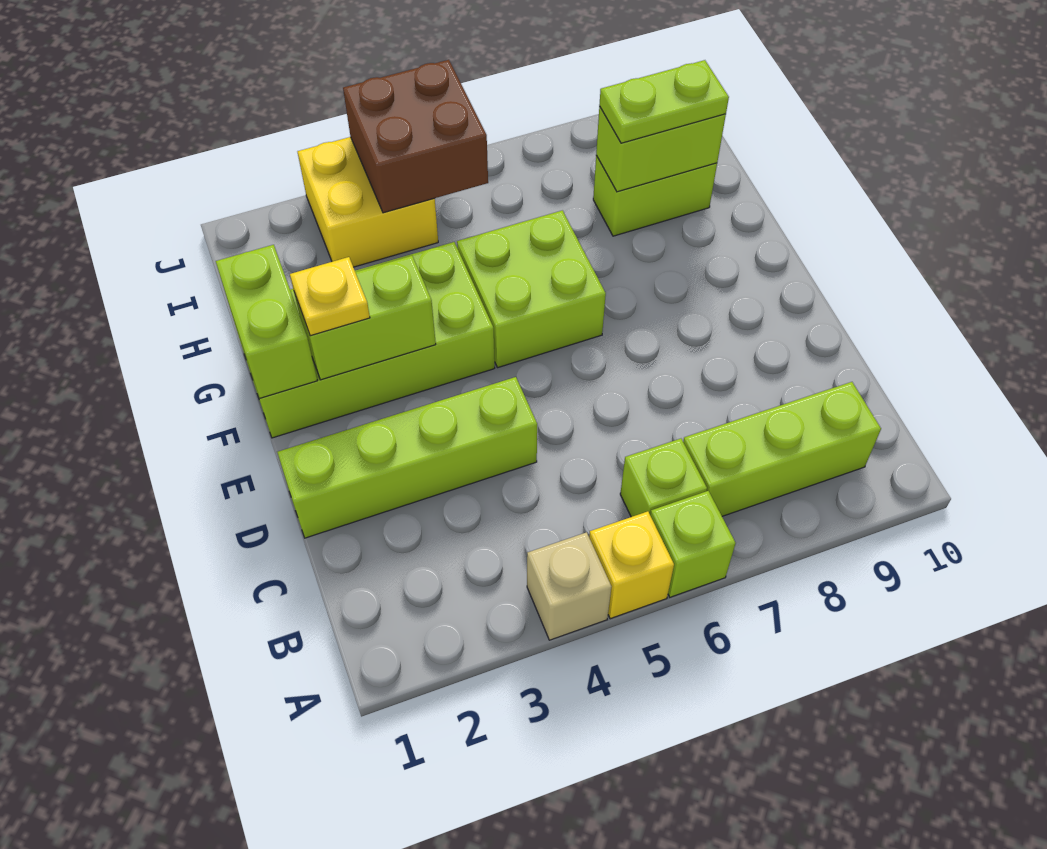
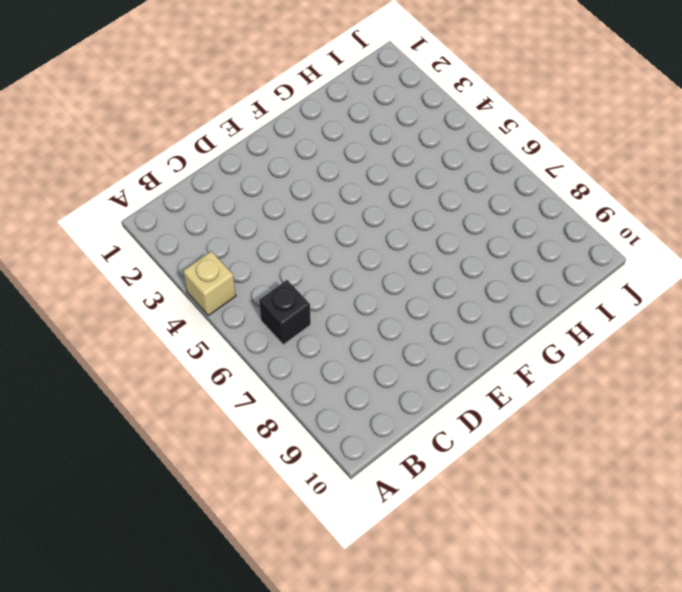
black 1x1 brick [259,280,311,345] -> lime 1x1 brick [620,439,707,517]
none -> yellow 1x1 brick [589,511,674,619]
none -> lime 1x1 brick [650,491,736,597]
none -> lime 1x3 brick [683,382,881,516]

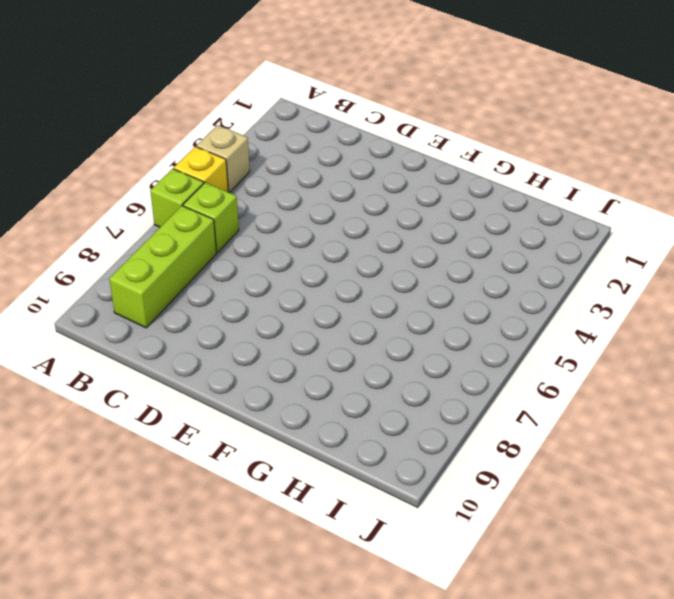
none -> lime 1x4 brick [277,377,537,538]
none -> lime 2x4 brick [235,242,495,438]
none -> lime 2x2 brick [457,210,606,368]

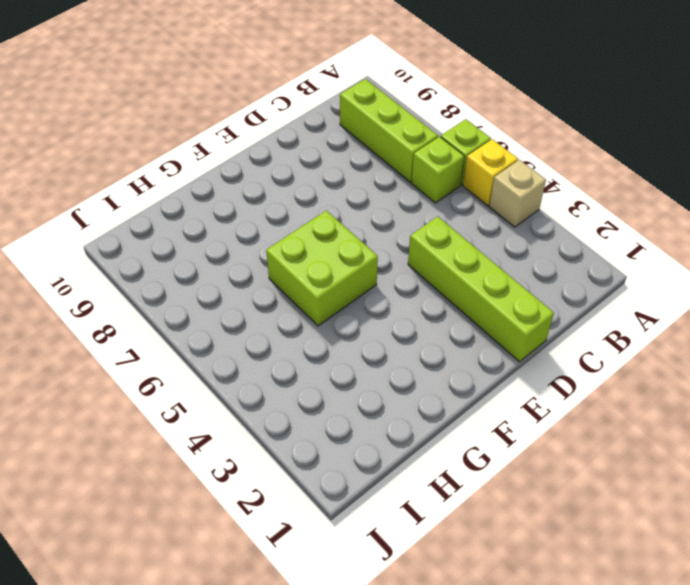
none -> lime 2x4 brick [235,242,495,438]
none -> lime 1x2 brick [593,155,717,236]
none -> yellow 2x2 brick [297,137,438,267]

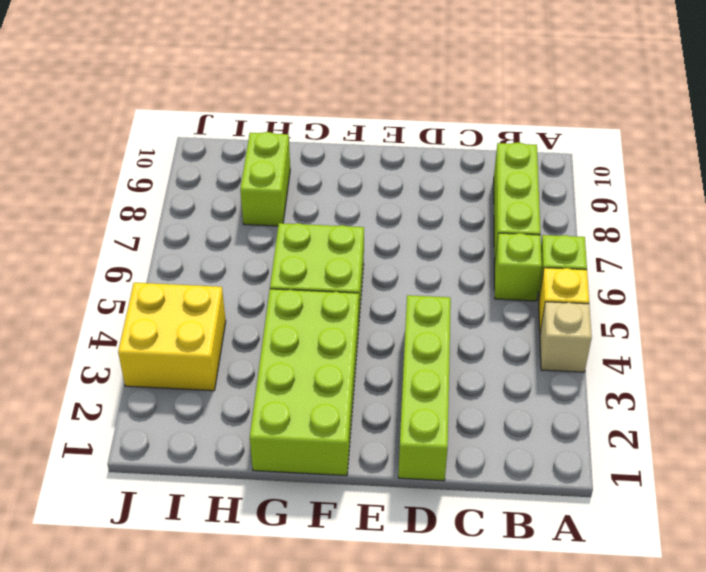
none -> lime 1x2 brick [216,245,317,398]
none -> lime 1x2 brick [294,256,436,380]
none -> lime 1x2 brick [596,106,726,192]

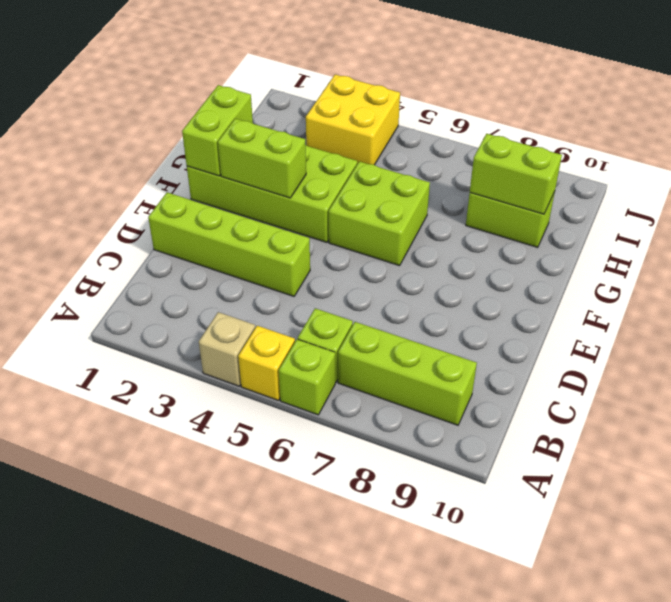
none -> brown 2x2 brick [343,60,488,213]
none -> yellow 1x1 plate [290,257,370,336]
none -> lime 1x2 plate [599,60,729,143]

